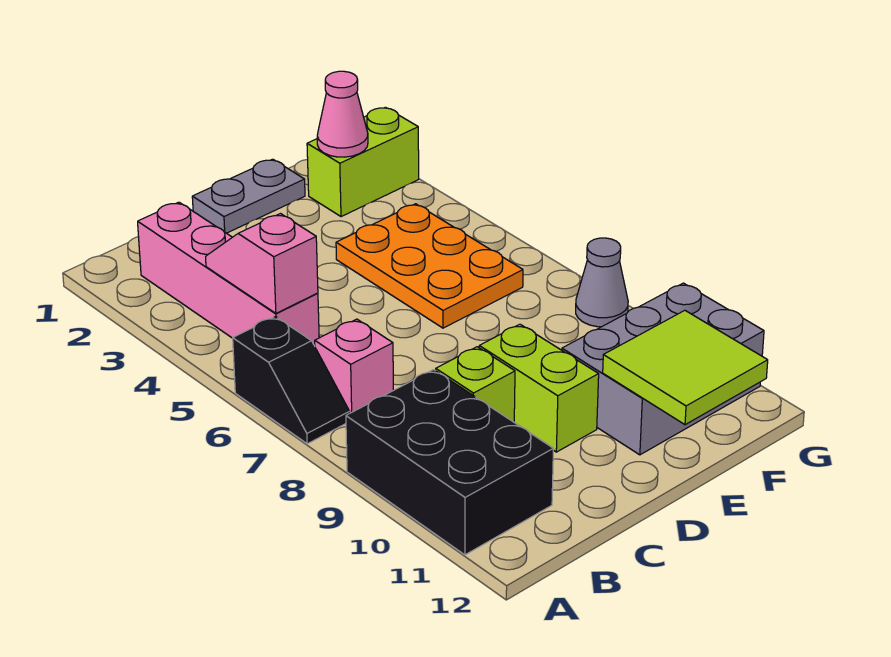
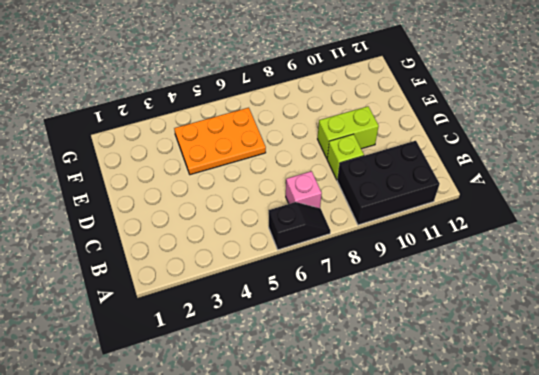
none -> pink 1x4 brick [138,202,319,346]
none -> grey 1x2 plate [192,159,305,233]
none -> grey 2x3 brick [562,283,764,455]

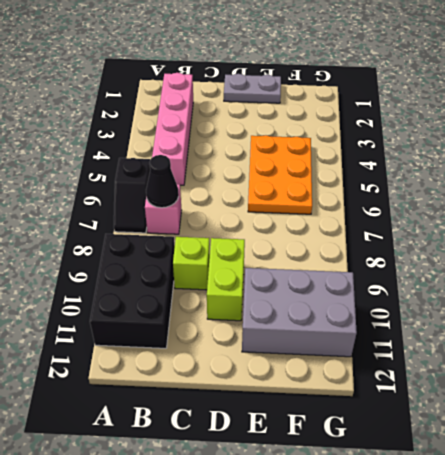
black 1x1 cone [146,155,179,208] -> none
none -> lime 1x2 brick [307,107,419,217]
none -> grey 1x1 cone [576,238,628,327]
none -> pink 1x2 slope [206,214,318,313]

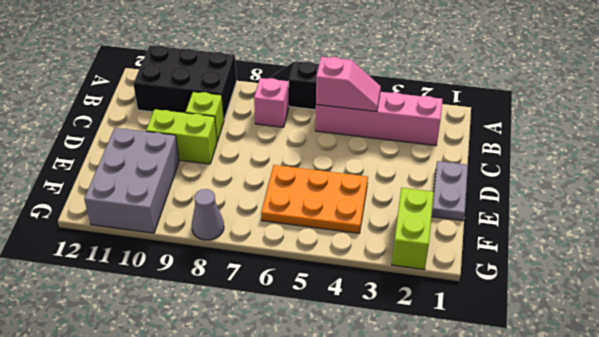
none -> lime 2x2 tile [603,310,768,425]
none -> pink 1x1 cone [317,71,368,157]

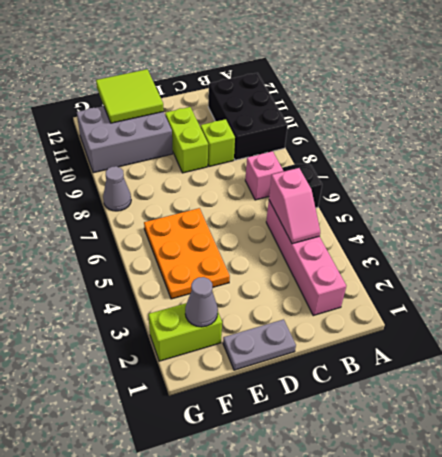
grey 1x1 cone [185,277,218,327] -> pink 1x1 cone [317,71,368,157]

